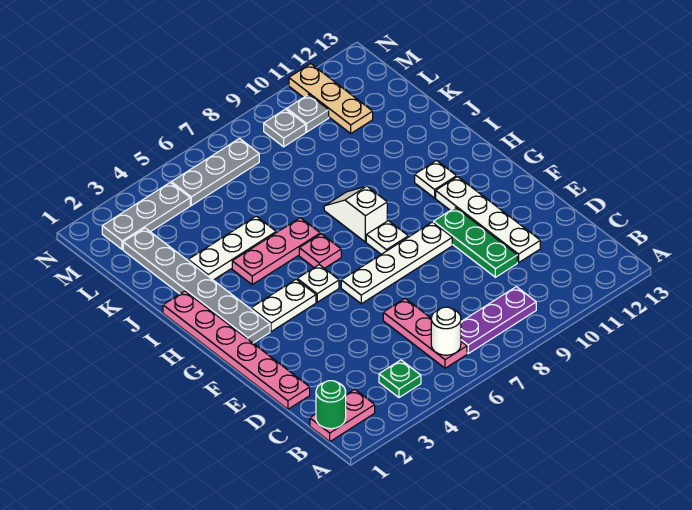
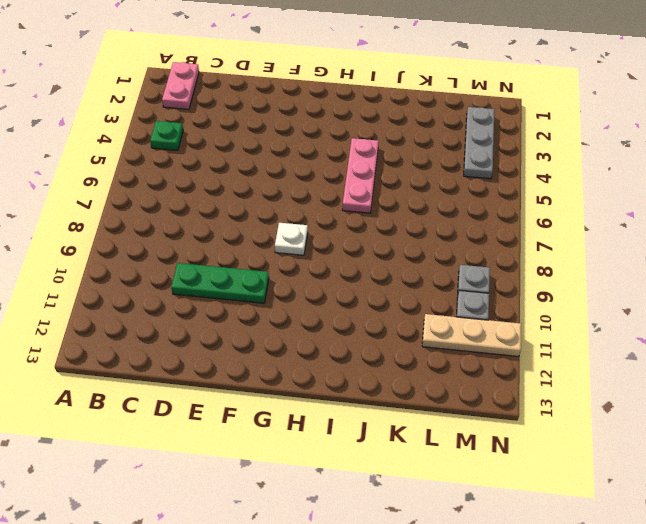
none -> pink 1x3 plate [383,298,467,368]
none -> purple 1x3 plate [461,287,536,353]
none -> pink 1x6 plate [163,291,310,409]

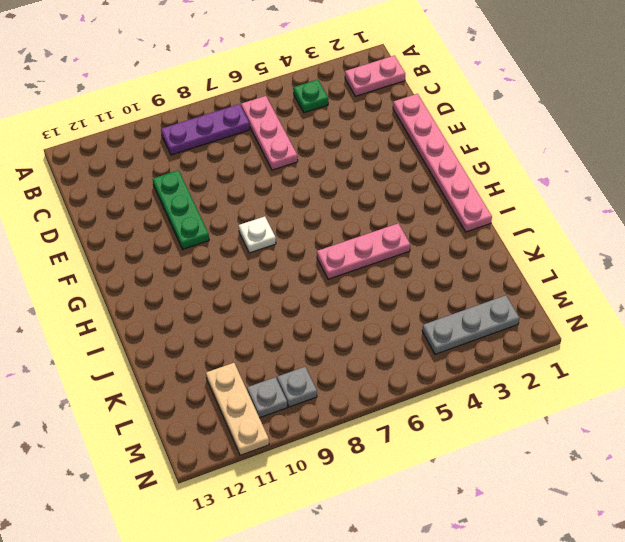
none -> white 1x4 plate [436,177,540,263]
none -> white 1x4 plate [341,222,452,304]
none -> grey 1x6 plate [123,228,270,343]

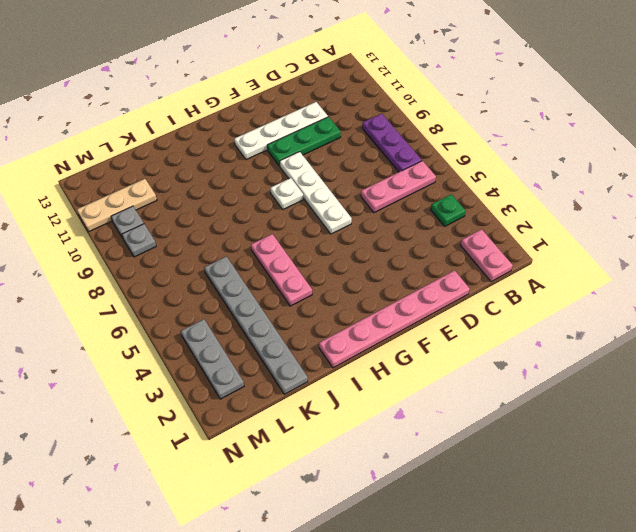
grey 1x6 plate [204,256,308,394] -> grey 1x6 plate turned to [123,228,270,343]
none -> white 1x2 plate [251,279,316,332]
none -> white 1x1 plate [297,265,339,302]
none -> pink 1x1 plate [299,234,341,268]

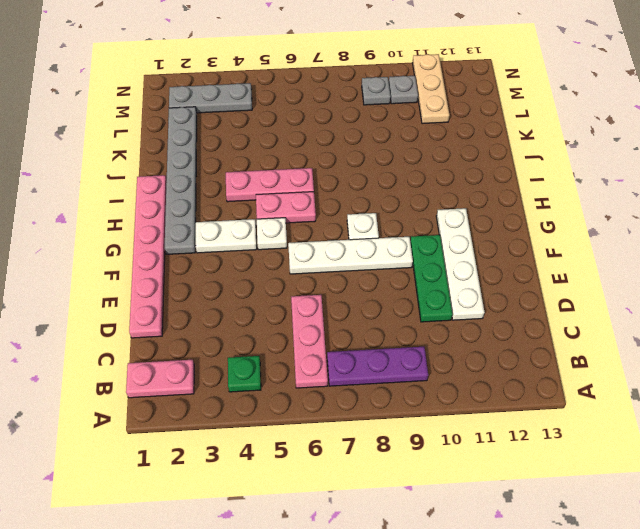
pink 1x2 plate [256,192,316,223] -> pink 1x1 plate [299,234,341,268]
none -> white 1x2 slope [324,186,387,242]
none -> white 1x1 plate [415,160,457,198]
none -> white 1x3 plate [188,216,276,280]

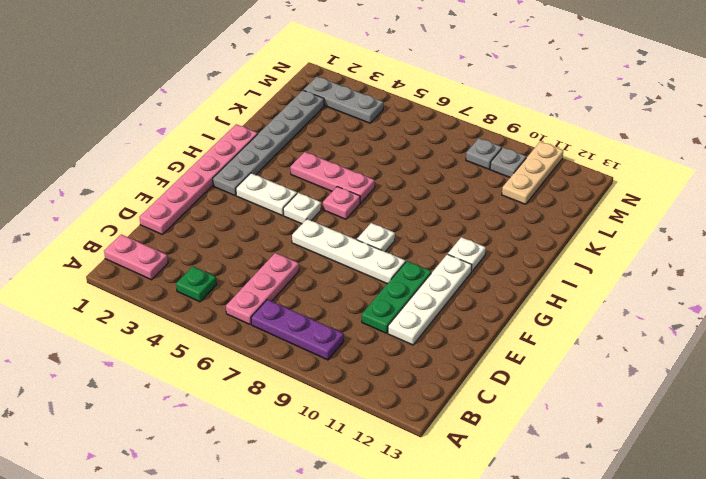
none -> white 1x2 slope [324,186,387,242]
none -> white 1x3 plate [188,216,276,280]
none -> grey 1x3 plate [171,139,259,205]

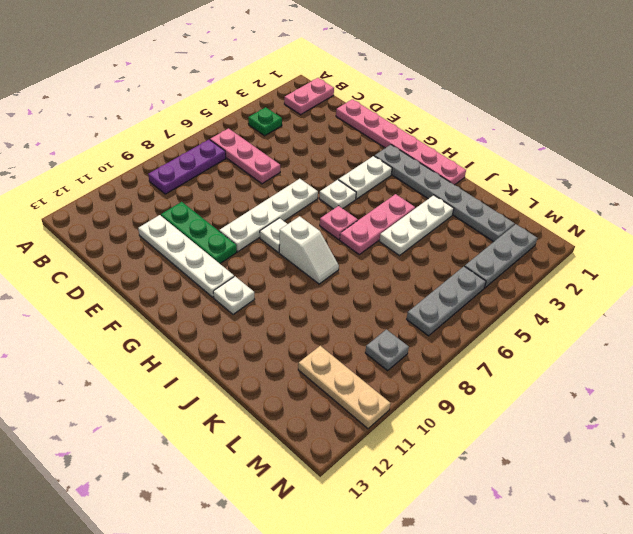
none -> grey 1x1 plate [287,94,329,132]
none -> green 1x1 round brick [316,381,346,429]
none -> white 1x1 round brick [431,307,461,355]

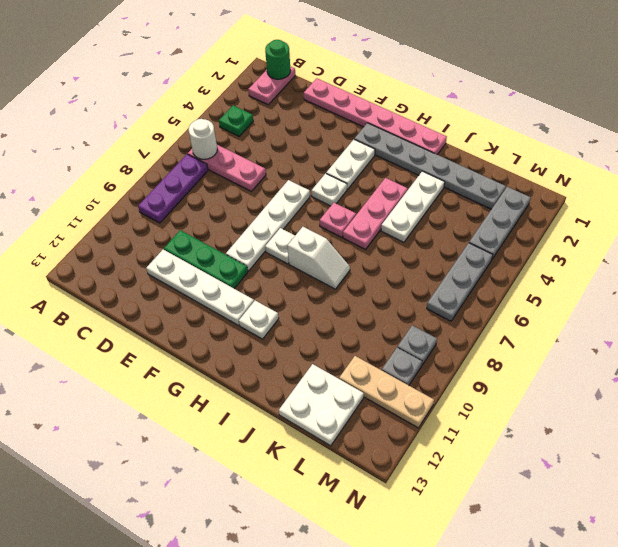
white 2x2 plate [279,364,364,446] -> none

